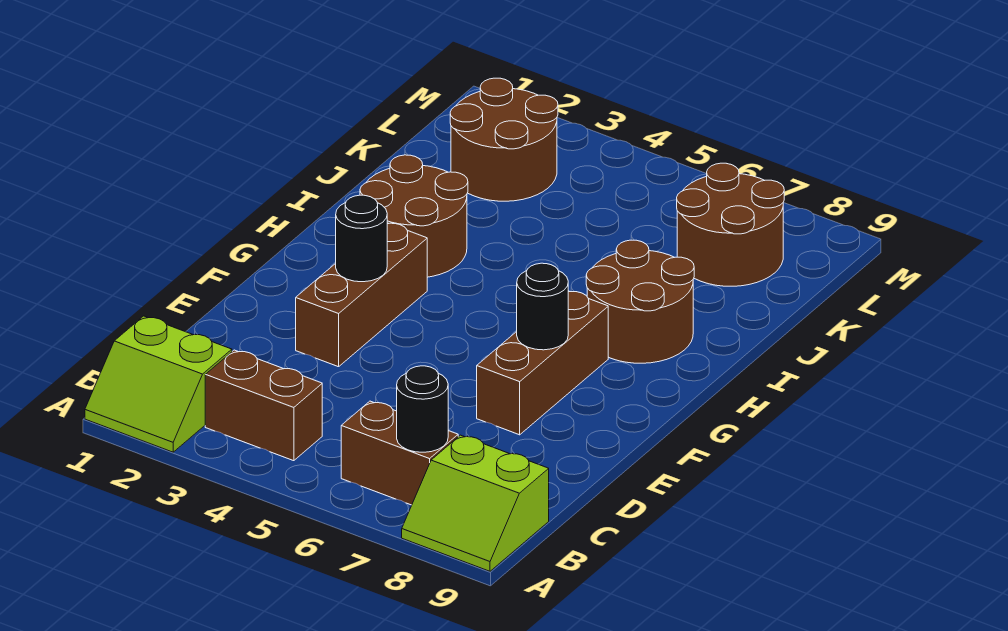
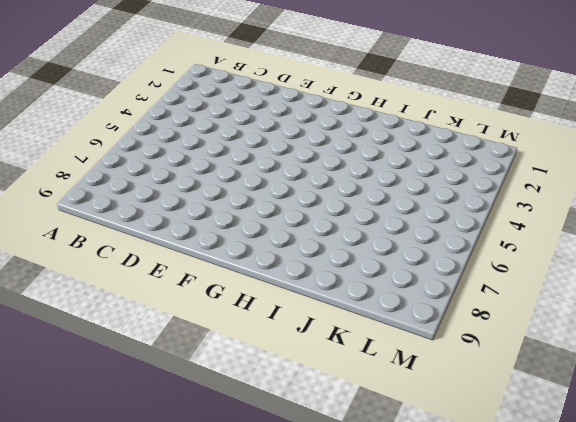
none -> lime 2x2 slope [85,316,232,452]
none -> lime 2x2 slope [402,435,549,571]
none -> brown 1x2 brick [205,350,322,461]

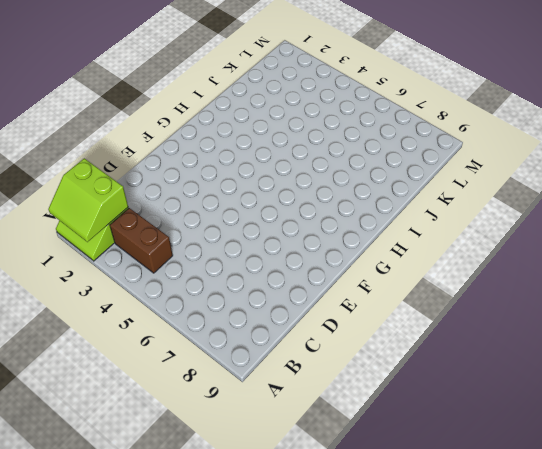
lime 2x2 slope [48,158,128,242] -> lime 2x2 slope moved to [402,435,549,571]
none -> brown 1x2 brick [341,401,458,505]
none -> brown 1x3 brick [296,223,427,367]
none -> brown 1x3 brick [477,291,608,435]

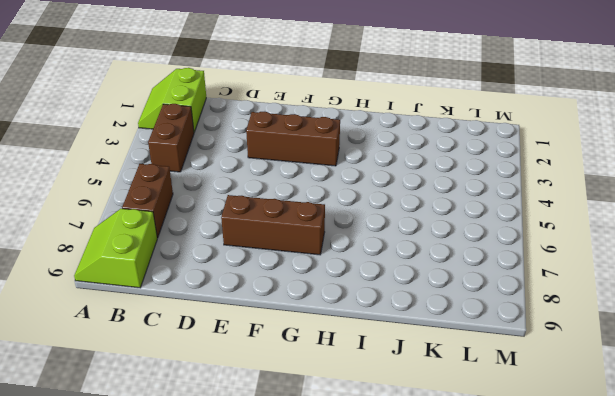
none -> brown 2x2 round brick [360,155,468,277]
none -> brown 2x2 round brick [586,240,694,363]
none -> brown 2x2 round brick [450,78,558,201]

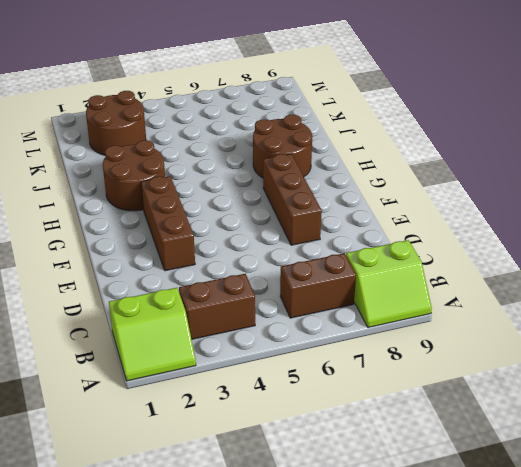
none -> brown 2x2 round brick [677,163,784,286]
none -> black 1x1 round brick [397,366,448,452]
none -> black 1x1 round brick [336,195,387,282]

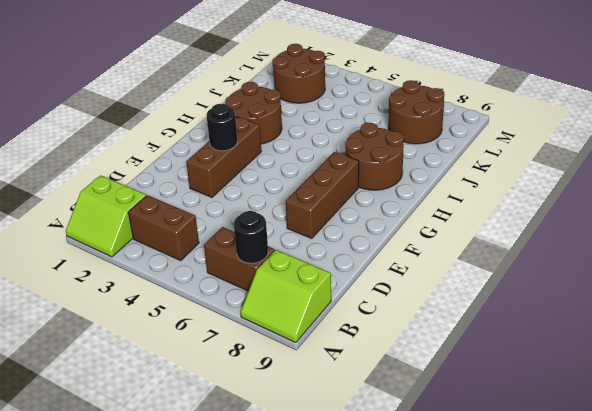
none -> black 1x1 round brick [517,263,568,350]

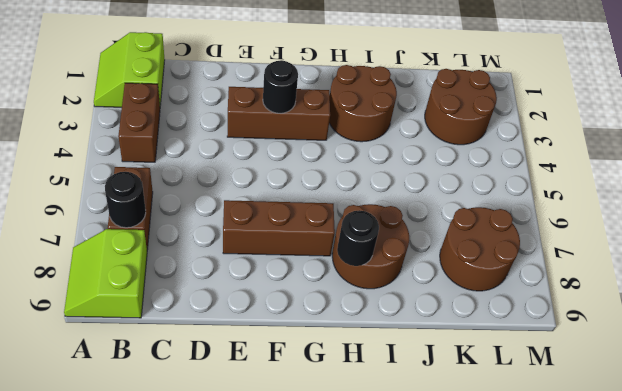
black 1x1 round brick [337,210,379,266] -> black 1x1 round brick moved to [517,263,568,350]

